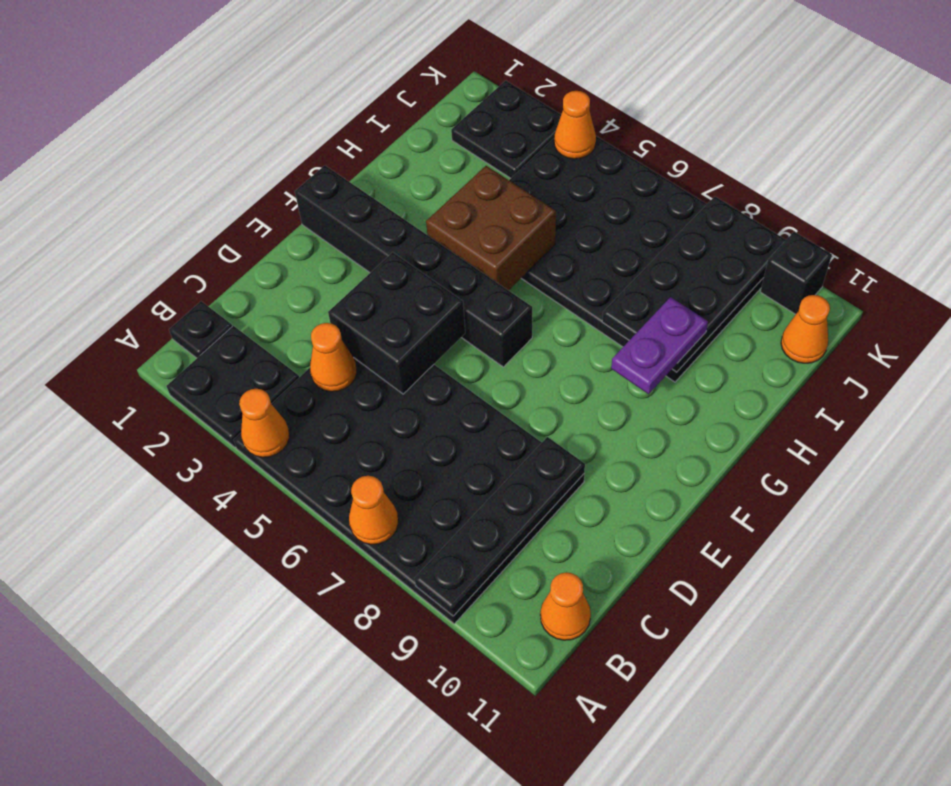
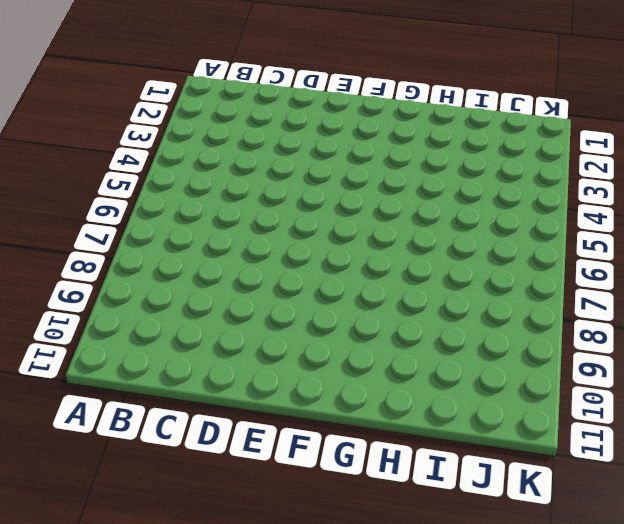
none -> black 2x2 plate [167,326,299,447]
none -> black 4x6 plate [233,358,584,624]
none -> black 1x1 plate [169,301,232,358]

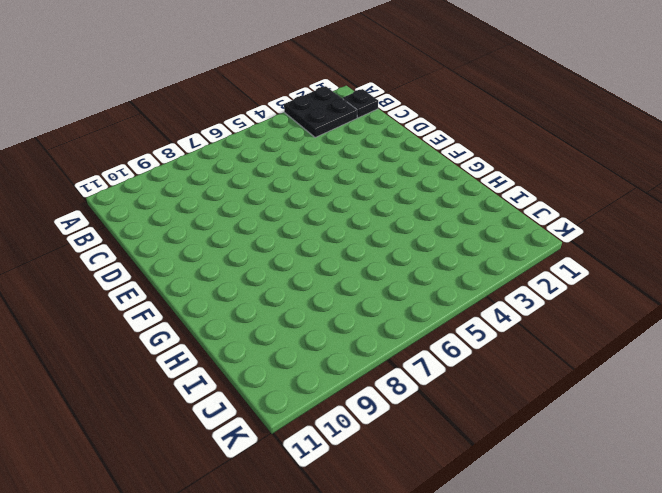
none -> black 4x6 plate [233,358,584,624]
none -> orange 1x1 cone [540,572,591,640]
none -> black 1x6 brick [295,165,532,367]

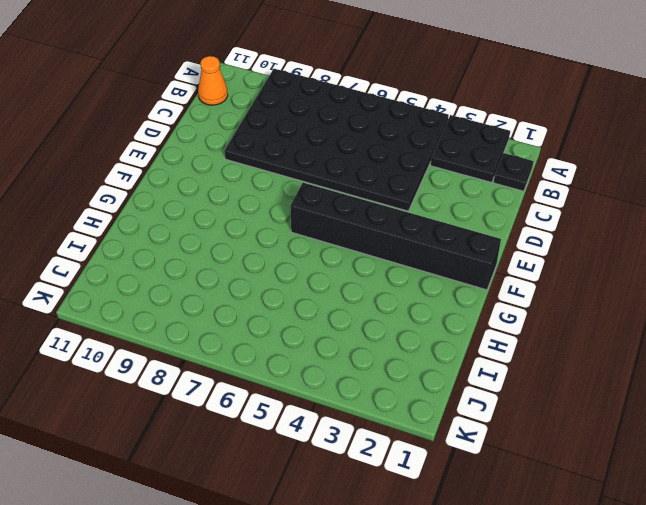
none -> black 4x6 plate [509,136,764,382]
none -> black 2x2 plate [451,81,561,178]
none -> orange 1x1 cone [781,295,830,363]

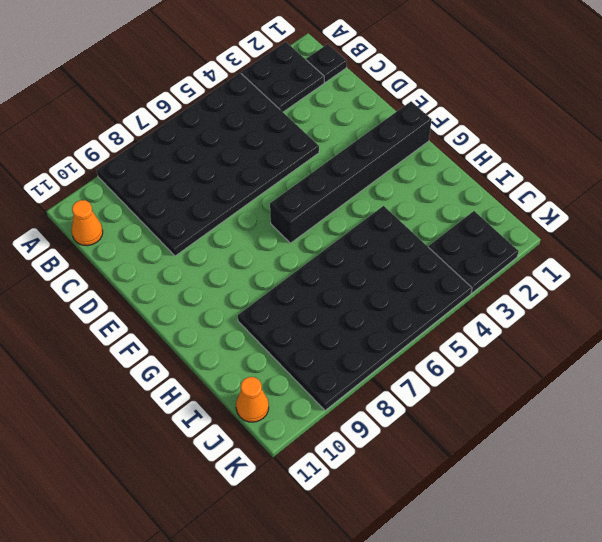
none -> black 1x1 brick [760,232,832,314]
none -> orange 1x1 cone [239,389,289,457]
none -> orange 1x1 cone [349,476,398,545]

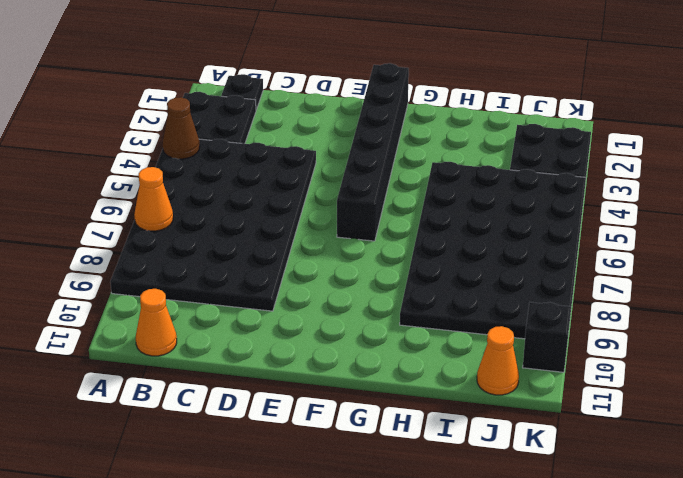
brown 1x1 cone [163,97,200,159] -> orange 1x1 cone [239,389,289,457]
none -> black 1x4 plate [414,437,585,616]
none -> orange 1x1 cone [310,323,357,392]
none -> black 2x2 brick [328,252,465,394]

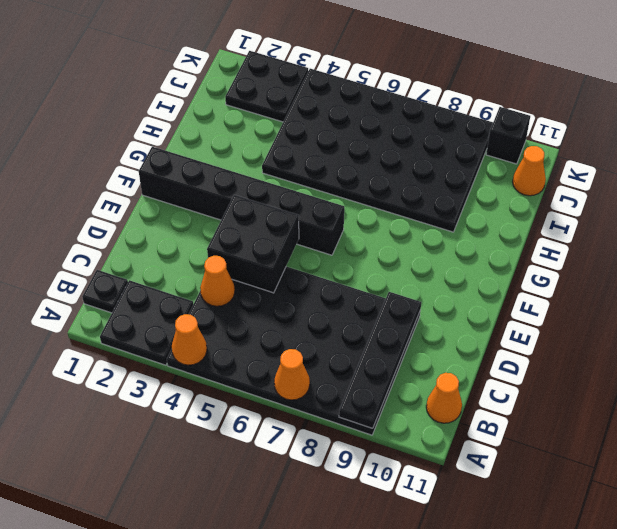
none -> brown 2x2 brick [426,166,556,290]
none -> black 2x4 plate [602,197,786,372]
none -> orange 1x1 cone [554,91,596,159]

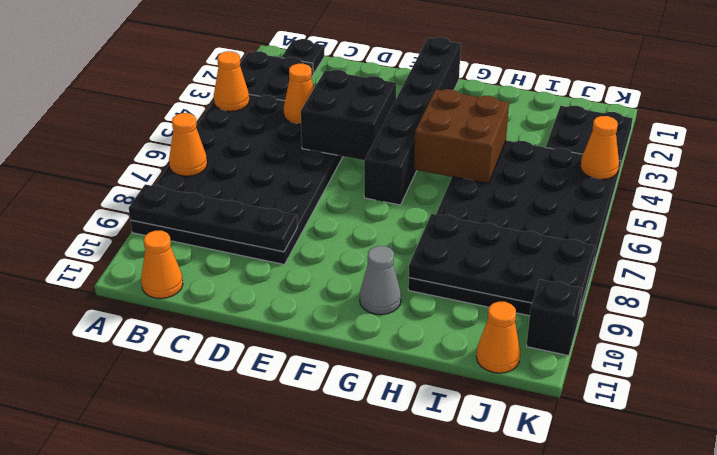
grey 1x1 cone [360,246,401,315] -> none
none -> purple 1x2 plate [611,297,708,394]

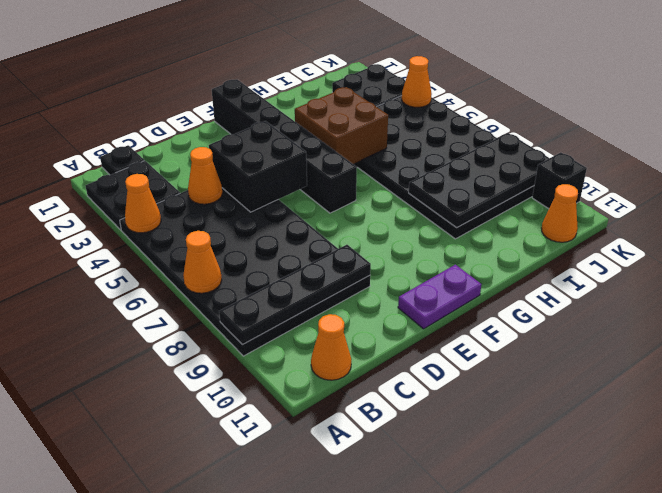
purple 1x2 plate [398,265,482,329] -> purple 1x2 plate moved to [611,297,708,394]

